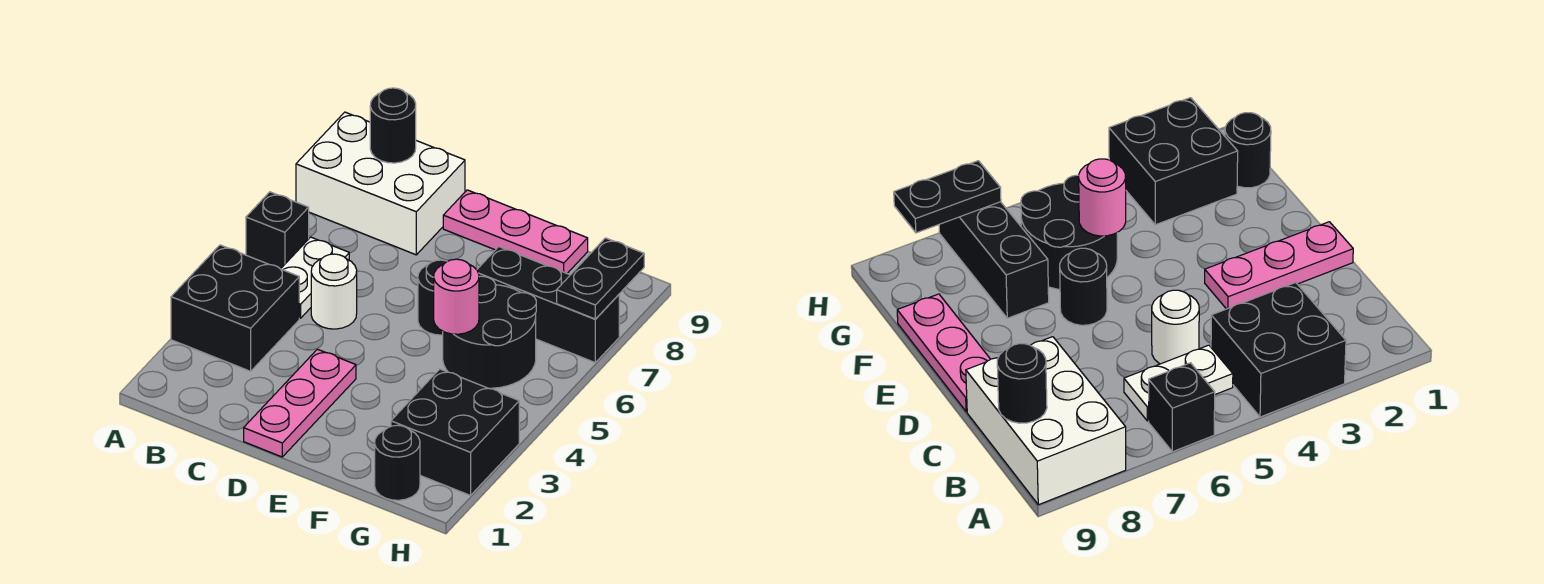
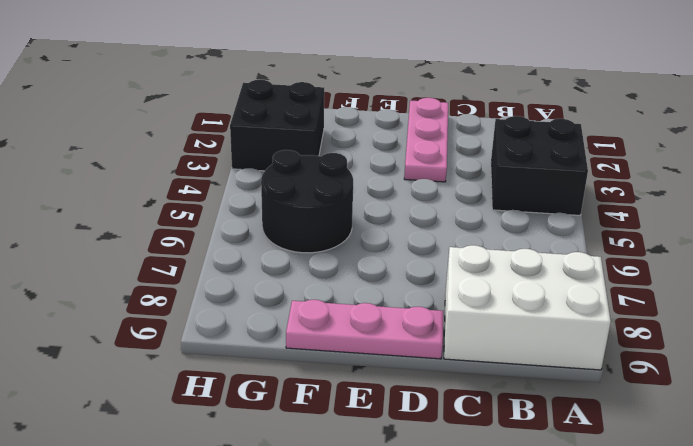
none -> black 1x1 brick [246,192,309,269]
none -> white 1x2 plate [281,237,349,318]
none -> white 1x1 round brick [311,254,357,329]

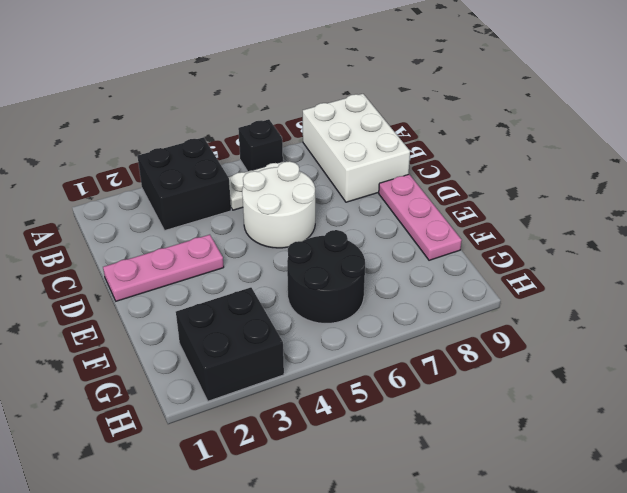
white 2x2 round brick [242,161,315,248] -> white 1x1 round brick [311,254,357,329]
none -> black 1x1 round brick [418,260,447,335]
none -> black 1x3 brick [477,247,619,362]
none -> black 1x1 round brick [375,425,420,500]

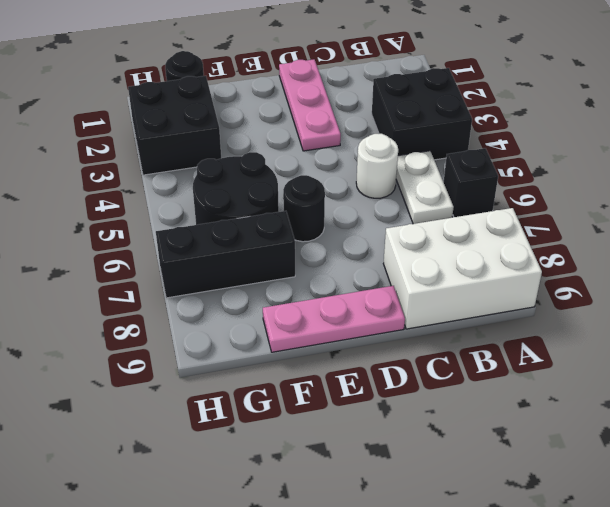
none -> black 1x1 round brick [370,88,416,163]
none -> pink 1x1 round brick [434,259,479,334]
none -> black 1x2 plate [557,238,644,319]

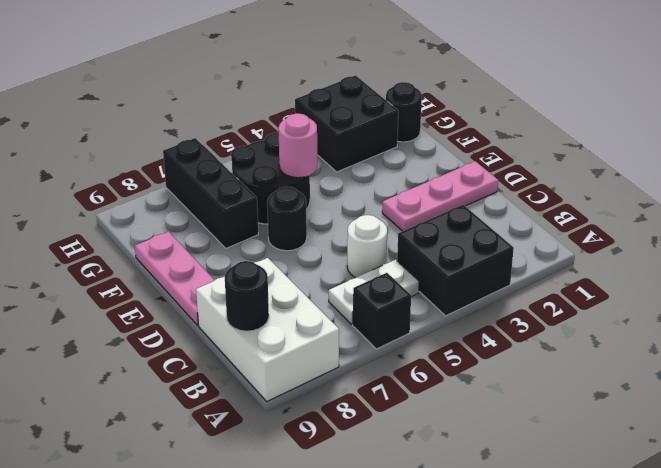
none -> black 1x2 plate [557,238,644,319]

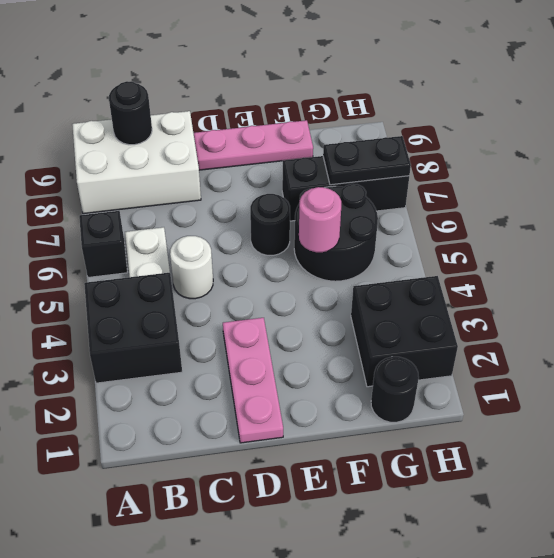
black 1x2 plate [323,136,411,185] -> black 1x2 plate turned to [557,238,644,319]

